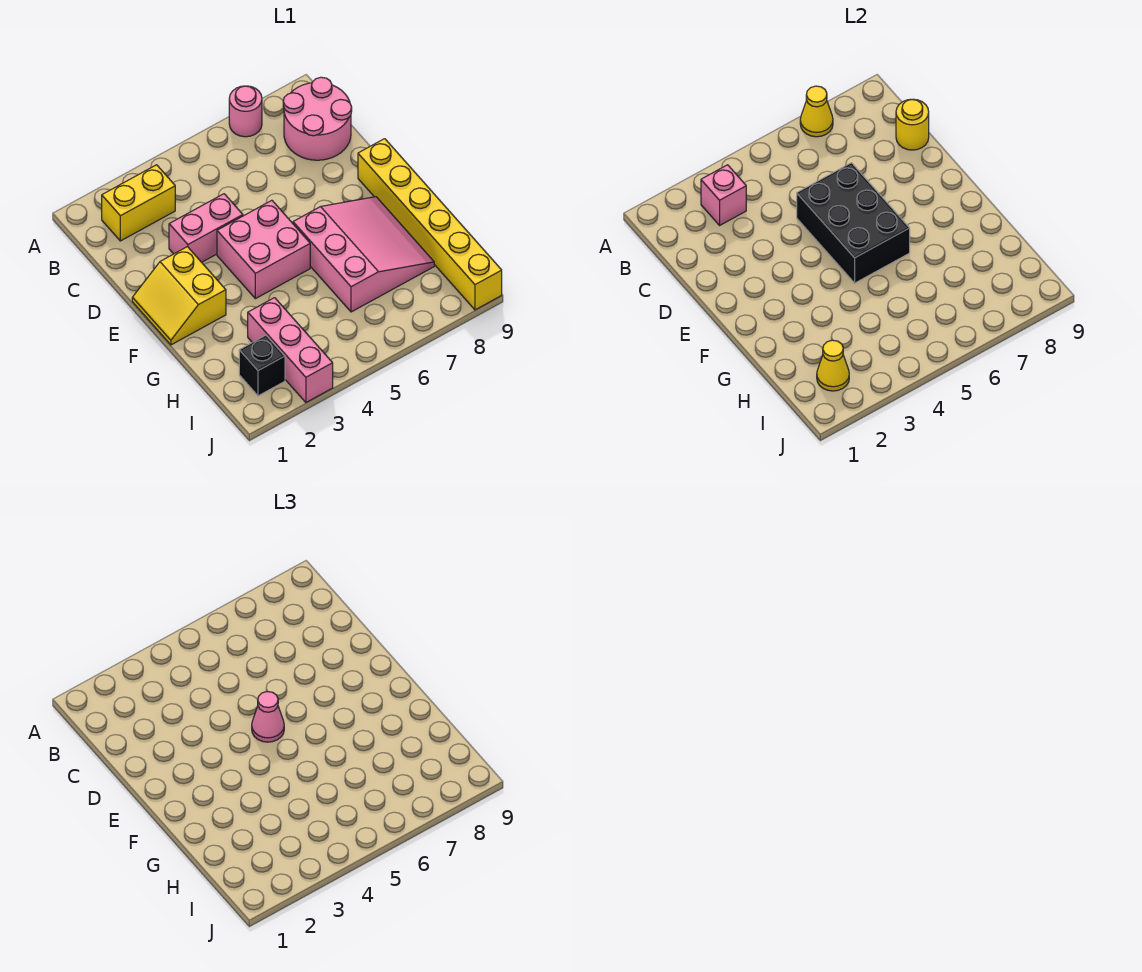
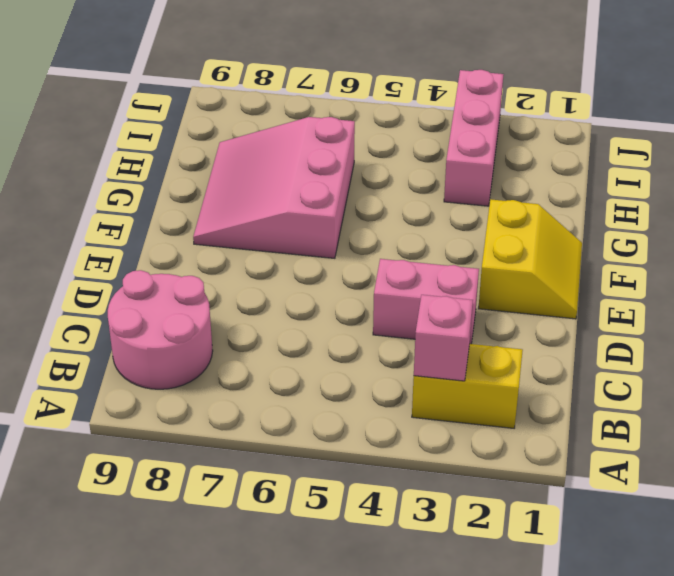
none -> pink 1x1 round brick [229,86,262,137]
none -> pink 2x2 brick [217,200,310,299]
none -> yellow 1x6 brick [358,139,502,310]

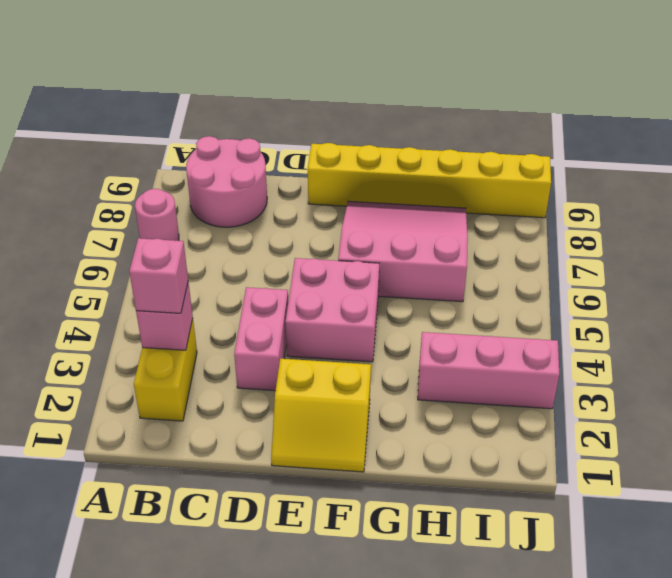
pink 1x1 brick [129,238,188,313] -> none
none -> black 1x1 brick [239,335,285,396]
none -> yellow 1x1 cone [800,86,833,137]
none -> yellow 1x1 round brick [896,99,929,150]

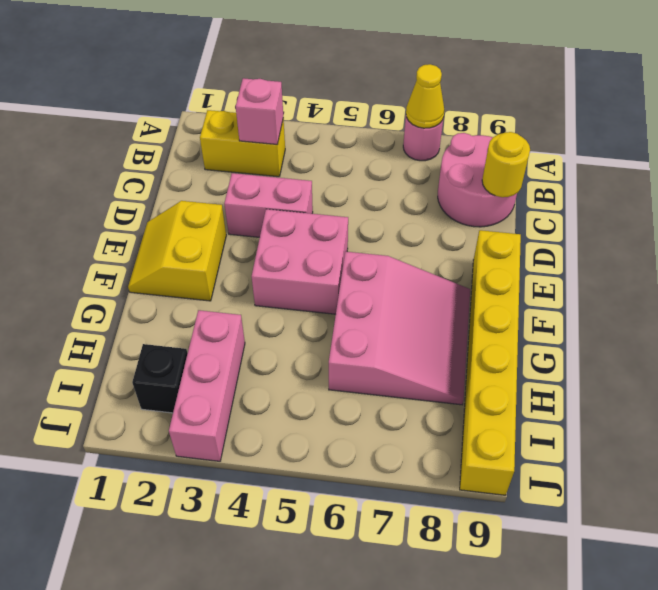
none -> black 2x3 brick [797,163,910,283]
none -> yellow 1x1 cone [817,340,849,391]
none -> pink 1x1 cone [252,692,284,742]

